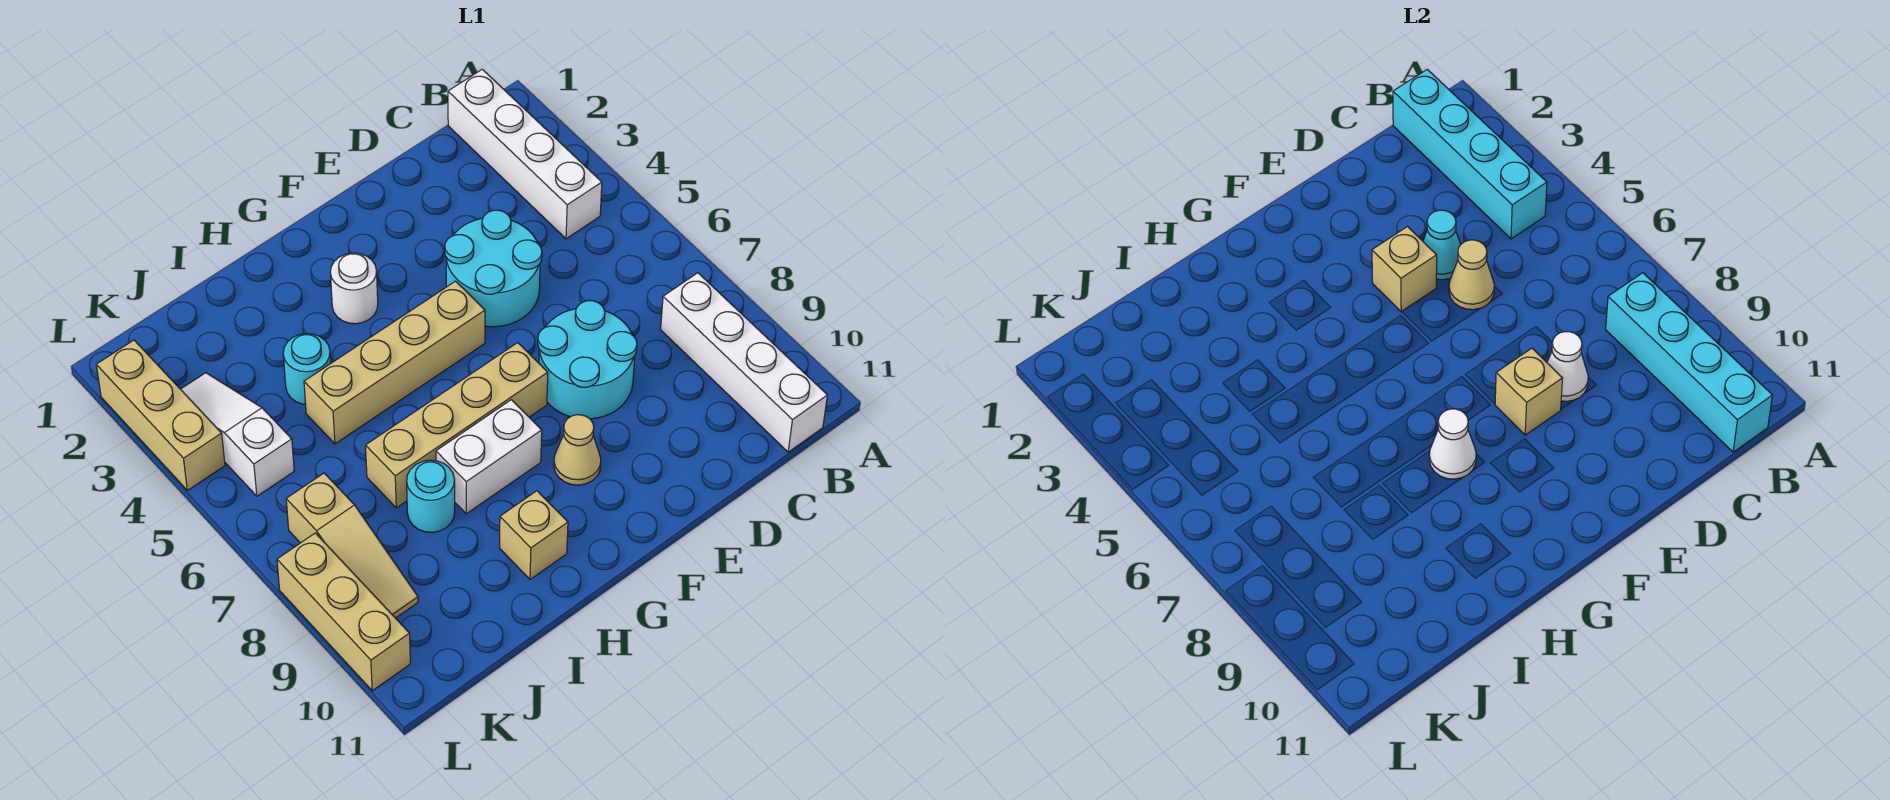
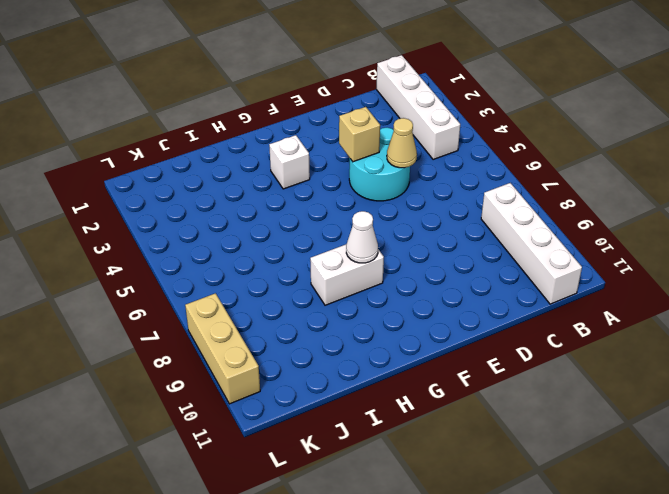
white 1x1 brick [269,135,310,189] -> white 1x1 round brick [330,253,378,324]
none -> cyan 2x2 round brick [538,301,637,419]
none -> tan 1x4 brick [304,281,485,444]
none -> tan 1x4 brick [366,343,548,508]

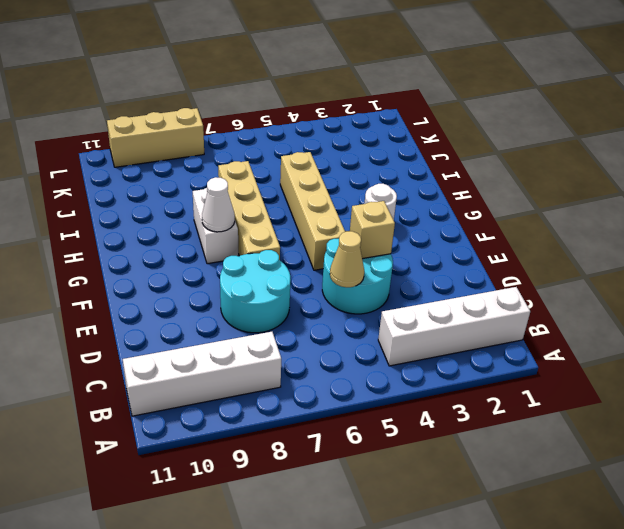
none -> tan 1x1 cone [554,415,601,485]
none -> tan 1x1 brick [500,491,568,579]
none -> cyan 1x1 round brick [283,334,331,404]

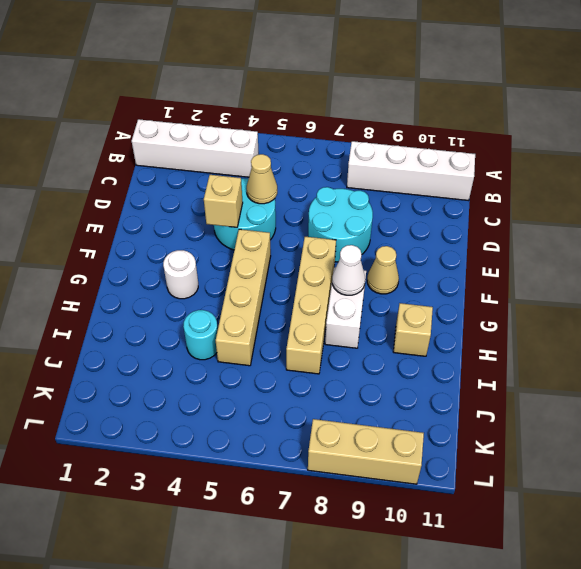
none -> cyan 1x1 round brick [407,460,455,533]
none -> white 1x3 slope [181,373,294,496]
none -> tan 1x3 slope [286,473,418,618]

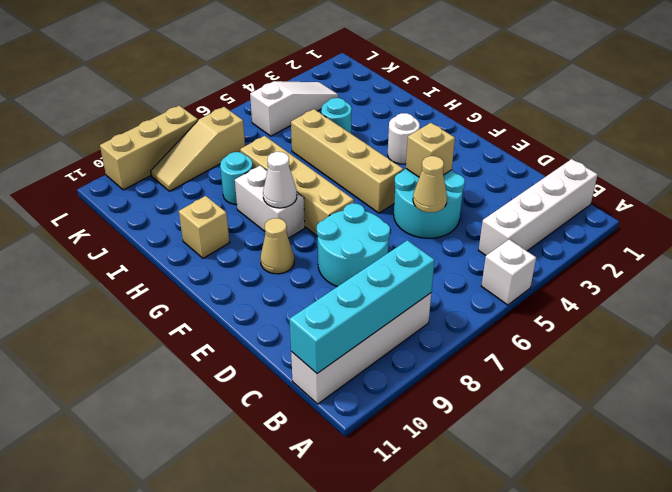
white 1x1 brick [481,239,536,305] -> none
none -> tan 1x3 brick [96,340,225,490]
none -> cyan 1x4 brick [1393,69,1547,239]
none -> cyan 1x1 cone [1423,210,1461,280]

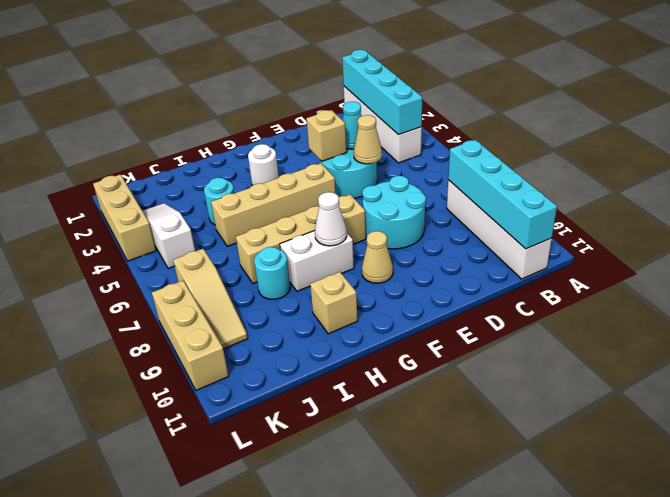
none -> white 1x1 cone [1547,332,1588,401]
none -> tan 1x1 brick [1495,348,1563,435]

